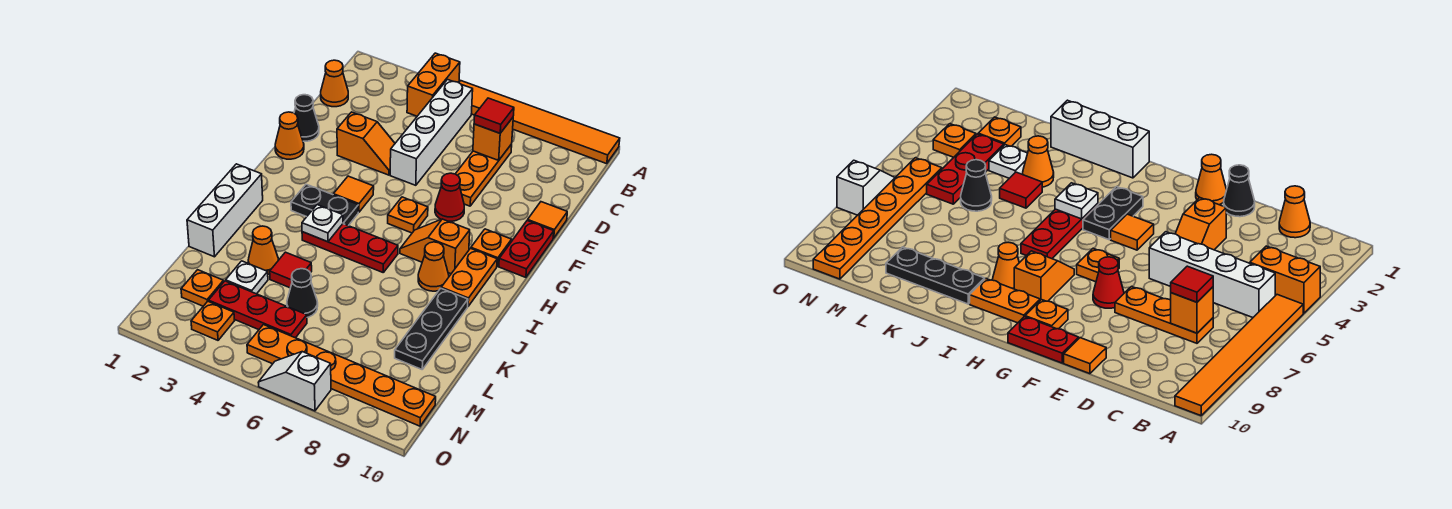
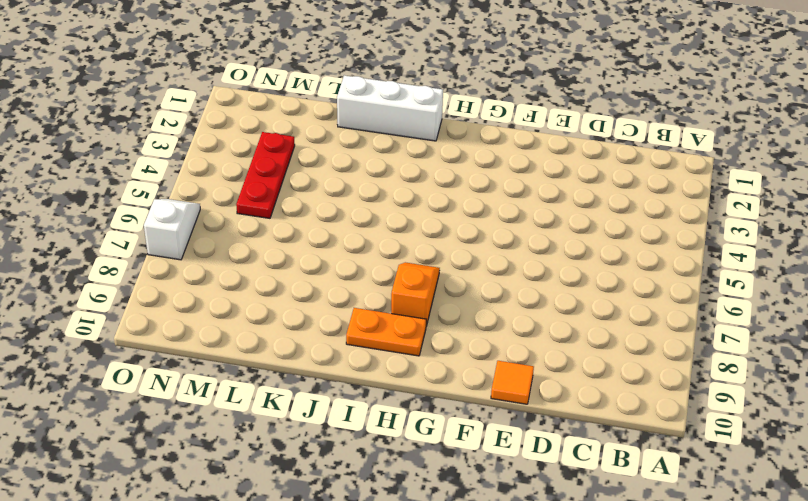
none -> orange 1x2 brick [407,53,460,116]
none -> orange 1x6 tile [459,81,620,164]
none -> white 1x4 brick [390,80,473,185]
none -> orange 1x1 cone [321,60,348,107]

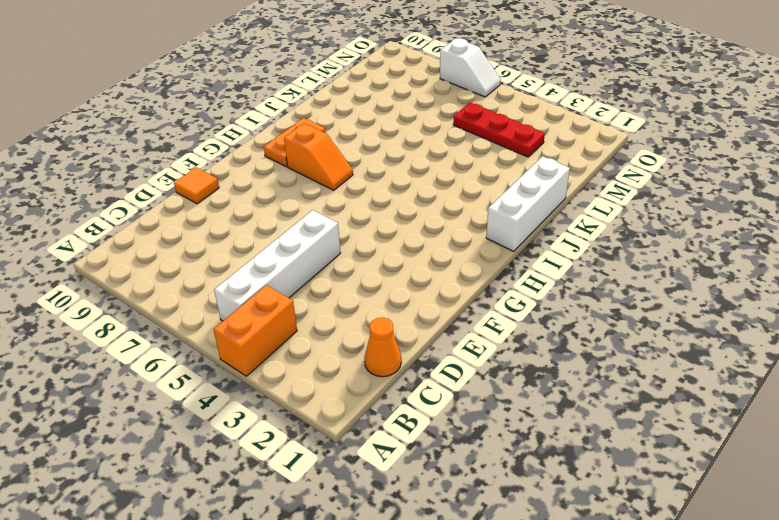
none -> orange 1x6 tile [459,81,620,164]
none -> orange 1x3 plate [456,144,512,206]
none -> black 1x1 cone [294,95,319,141]
none -> orange 1x2 slope [337,112,395,175]

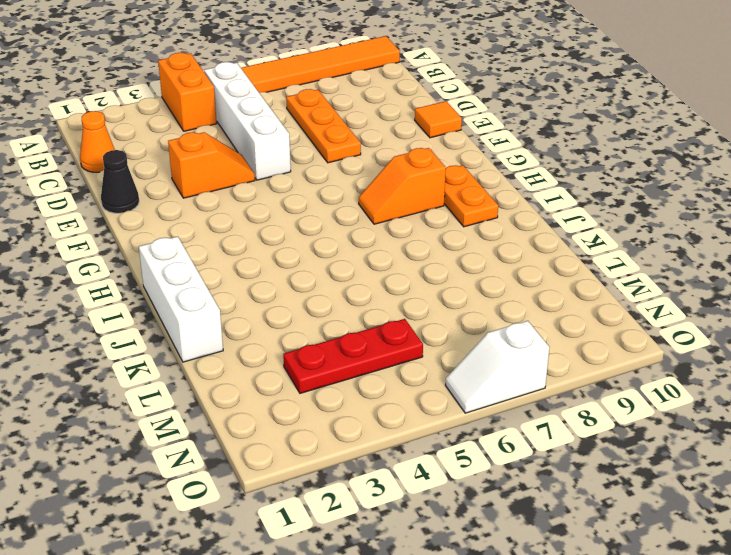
none -> orange 1x1 cone [275,112,304,159]
none -> red 1x1 cone [435,173,464,221]
none -> red 1x2 plate [499,220,554,277]
none -> orange 1x1 tile [333,176,374,212]

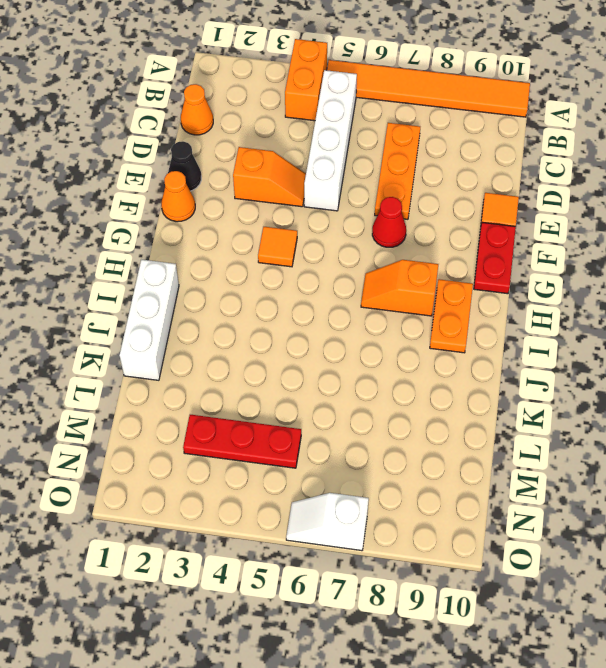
none -> orange 1x1 plate [388,197,428,233]
none -> orange 1x1 plate [471,229,512,266]
none -> black 1x2 plate [291,184,358,226]
none -> red 1x3 plate [302,224,398,272]

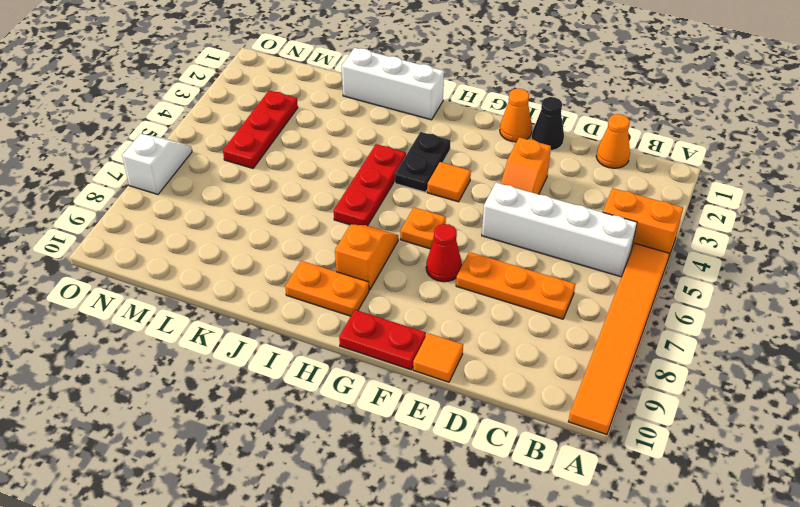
none -> orange 1x1 plate [471,229,512,266]
none -> orange 1x1 cone [418,242,449,291]
none -> black 1x3 plate [395,288,468,369]
none -> orange 1x1 cone [248,226,278,274]

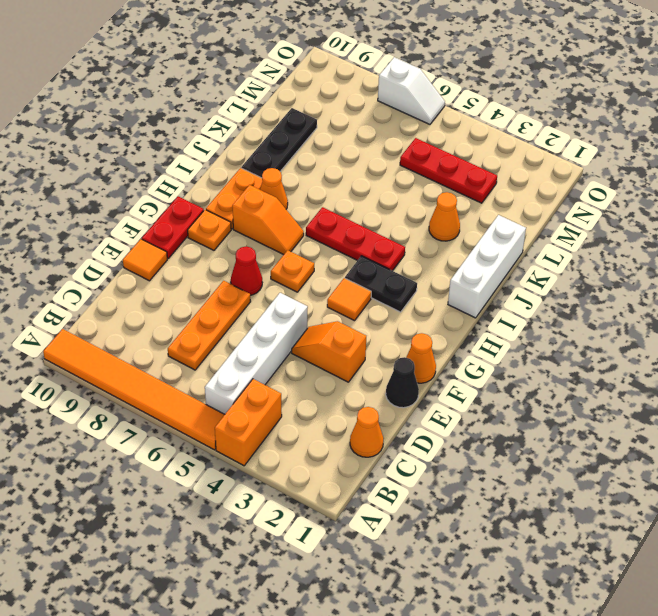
none -> red 1x1 tile [270,252,312,288]
none -> white 1x1 plate [226,261,268,294]
none -> black 1x1 cone [287,269,318,317]
none -> orange 1x1 plate [181,270,224,306]

